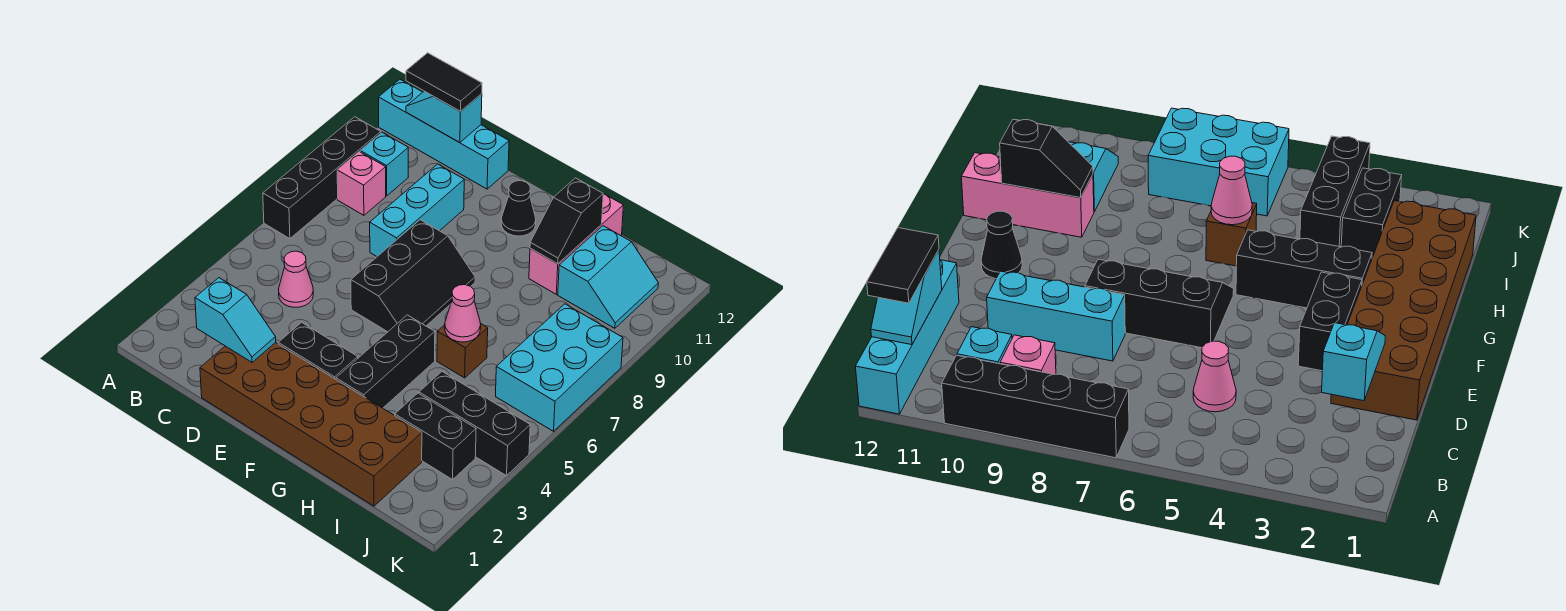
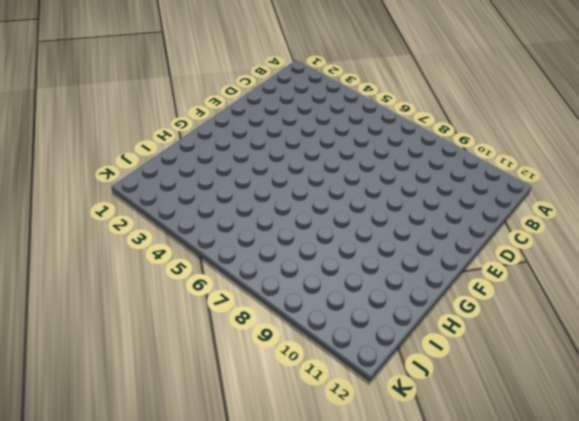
none -> black 1x4 brick [263,117,381,239]
none -> cyan 1x4 brick [379,79,509,189]
none -> pink 1x1 brick [337,152,386,215]

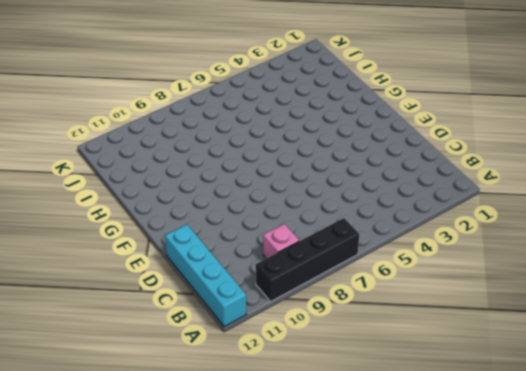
none -> cyan 1x1 brick [360,132,408,196]
none -> pink 1x1 cone [278,251,313,307]
none -> brown 2x6 brick [200,342,422,506]

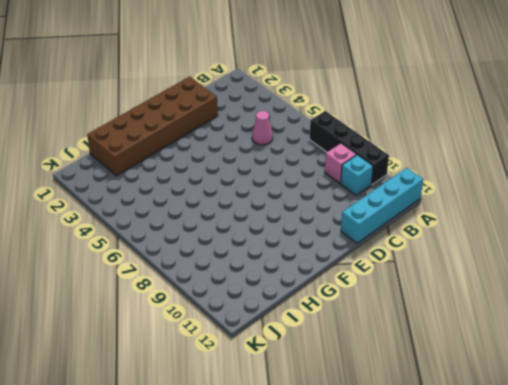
none -> cyan 1x3 brick [370,164,464,256]
none -> black 1x2 brick [278,322,358,379]
none -> black 2x3 slope [351,220,475,332]

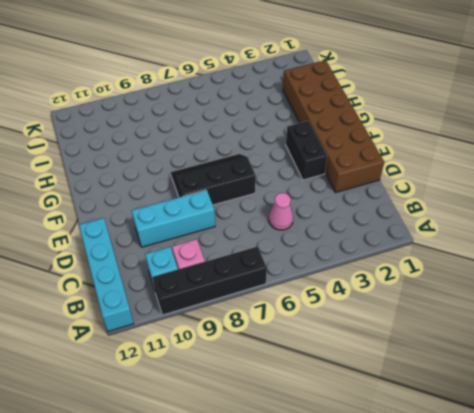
none -> black 1x1 cone [501,181,536,236]
none -> black 1x3 brick [336,315,435,408]
none -> brown 1x1 brick [437,323,488,378]

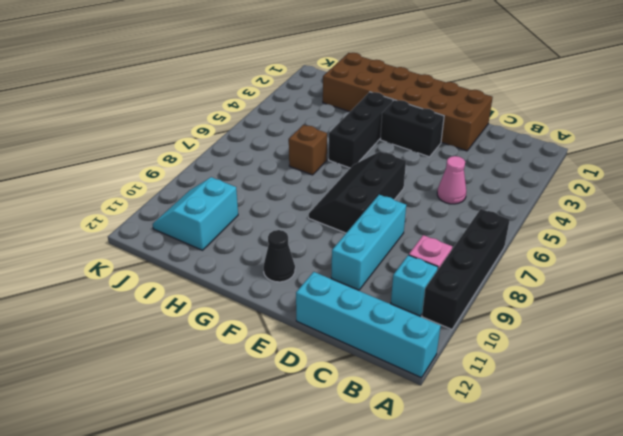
none -> pink 1x3 brick [529,194,624,294]
none -> black 1x2 brick [395,393,476,480]
none -> black 1x3 brick [419,372,530,476]

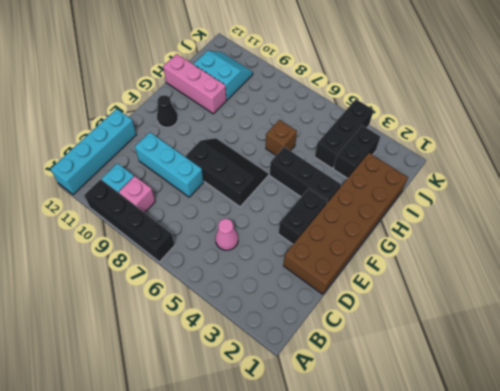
none -> cyan 2x3 brick [496,304,623,431]
none -> cyan 1x2 slope [406,91,482,143]
none -> cyan 1x2 slope [195,278,276,362]

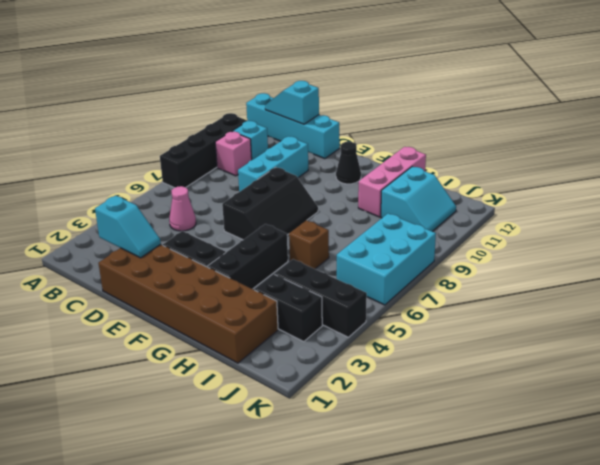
none -> pink 1x1 cone [445,285,481,342]
none -> black 1x2 slope [530,178,603,264]
none -> black 1x2 tile [406,53,482,111]

